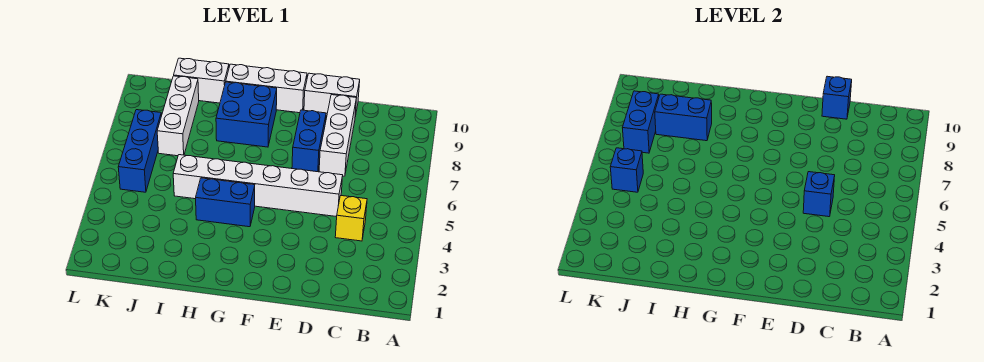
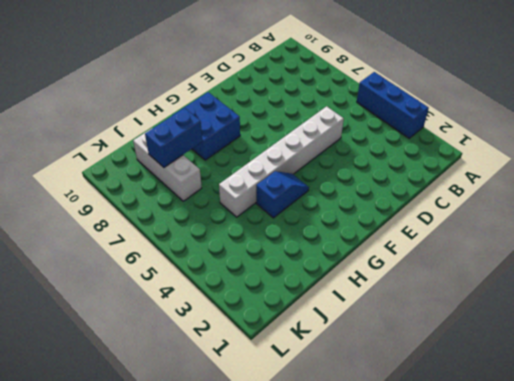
blue 1x3 brick [357,72,429,138] -> blue 1x3 brick moved to [118,110,161,192]
blue 1x2 slope [256,171,309,218] -> blue 1x2 brick [196,178,255,227]
none -> yellow 1x1 brick [335,196,367,241]
none -> white 1x3 brick [319,95,356,176]
none -> white 1x2 brick [304,73,360,117]

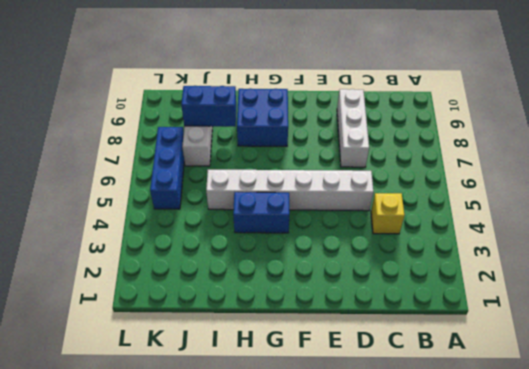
none -> white 1x2 brick [304,73,360,117]
none -> blue 1x2 brick [292,110,326,172]
none -> white 1x3 brick [226,64,307,113]

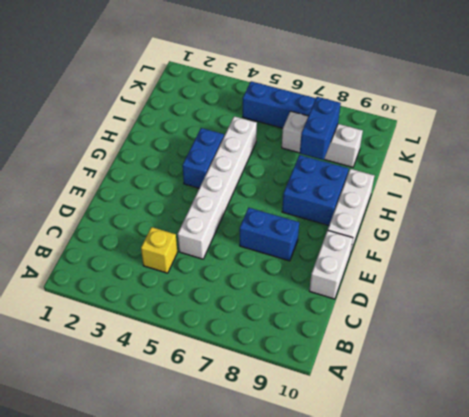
none -> white 1x3 brick [319,95,356,176]
none -> white 1x2 brick [174,58,229,103]
none -> blue 1x1 brick [803,172,835,217]

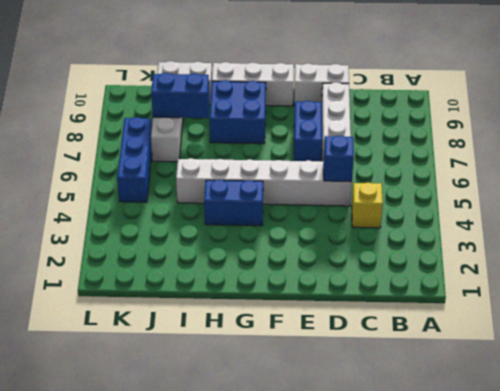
none -> blue 1x1 brick [822,76,852,119]
none -> blue 1x1 brick [610,148,643,192]
none -> blue 1x2 brick [623,91,659,153]

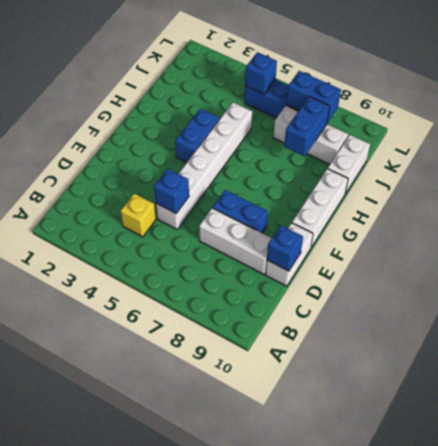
none -> blue 2x2 brick [216,82,277,147]

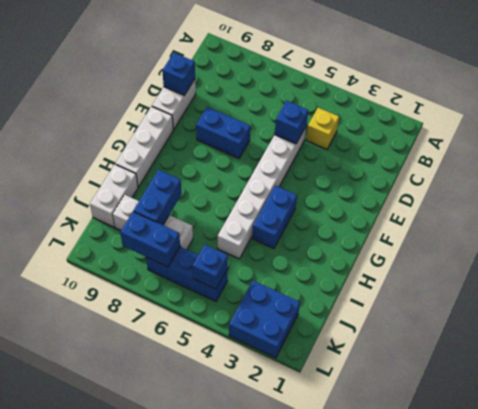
blue 2x2 brick [229,281,300,358] -> blue 2x2 brick moved to [216,82,277,147]
none -> white 1x3 brick [319,95,356,176]

